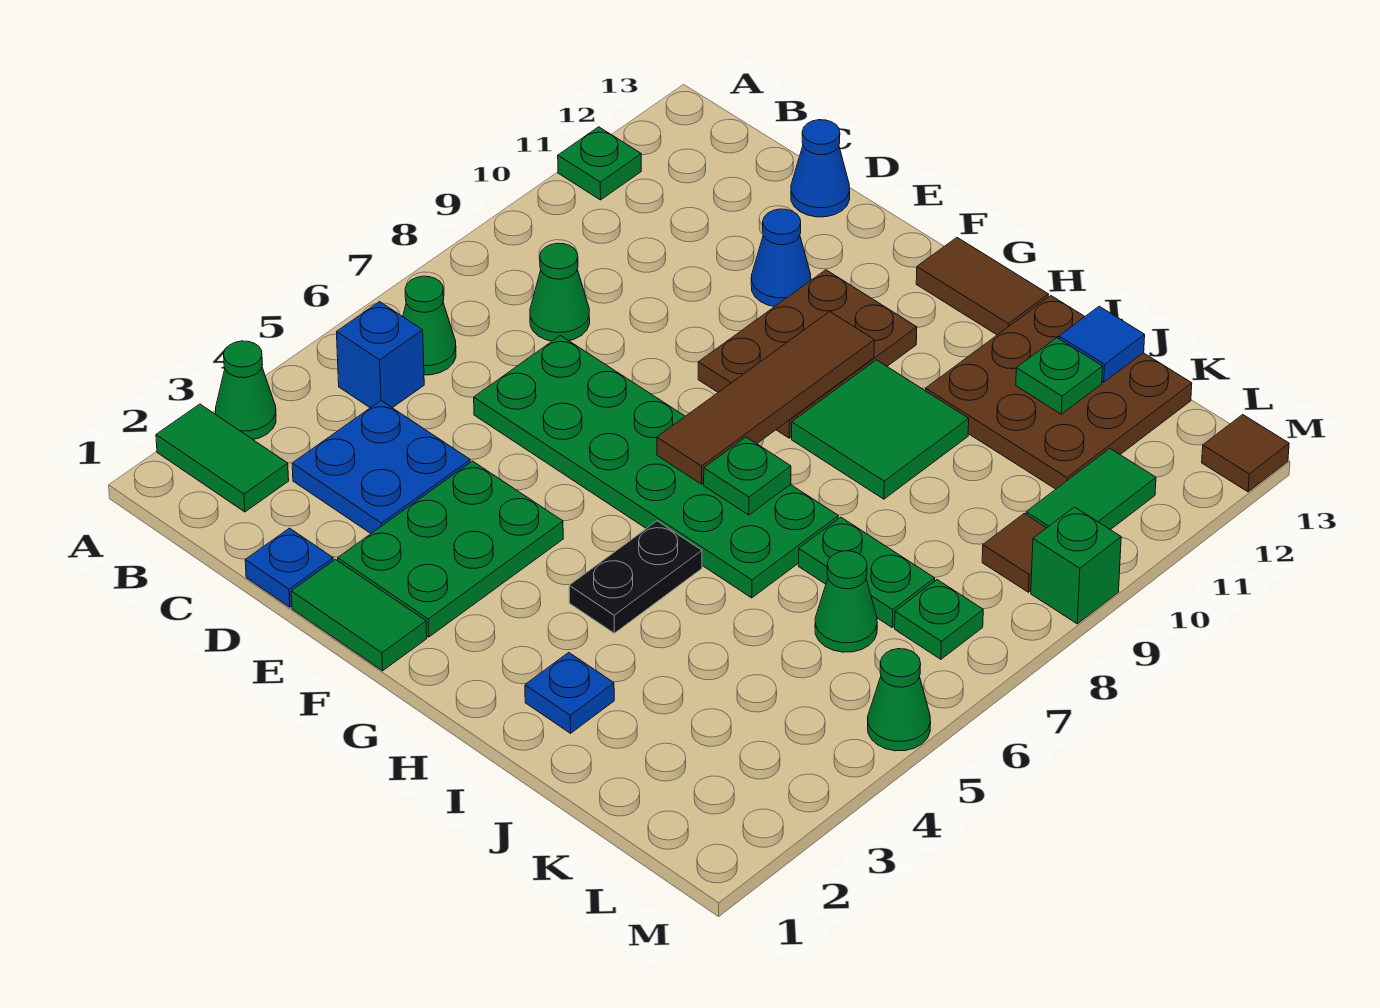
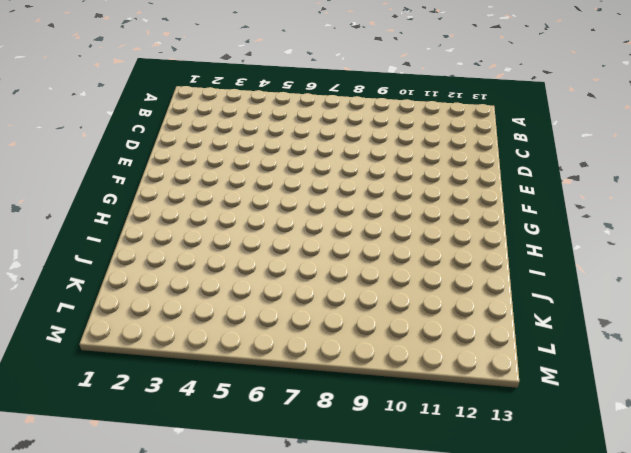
none -> green 1x2 tile [156,404,289,512]
none -> green 1x1 cone [216,341,276,439]
none -> green 1x1 plate [558,127,641,200]
none -> blue 1x1 brick [337,302,424,408]

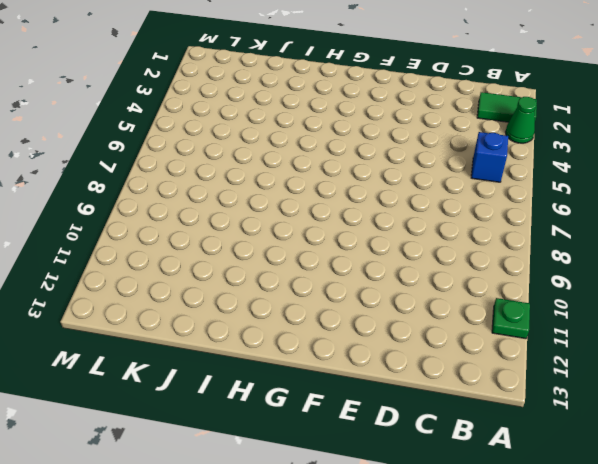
none -> green 1x1 cone [403,276,456,375]
none -> blue 2x2 plate [292,401,470,533]
none -> green 1x1 cone [530,243,590,341]
none -> blue 1x1 plate [245,528,333,607]

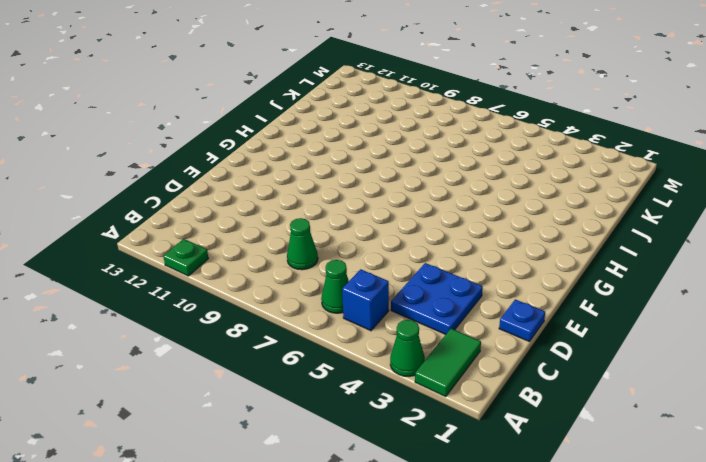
none -> green 2x6 plate [474,336,838,598]
none -> blue 1x1 cone [791,120,850,217]
none -> green 1x2 tile [291,559,427,671]
none -> green 2x3 plate [338,461,563,637]

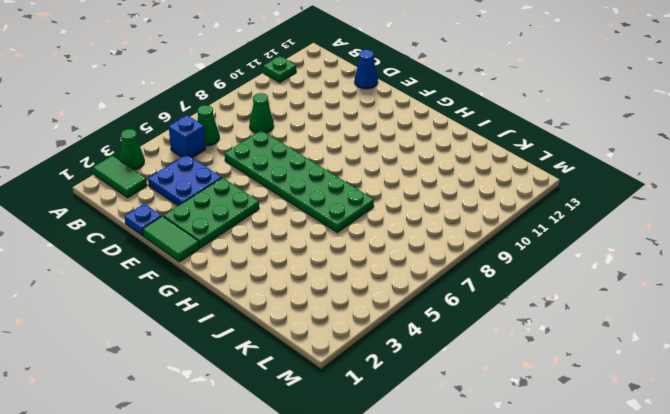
none -> blue 1x1 cone [751,209,811,307]
none -> brown 2x3 plate [698,270,917,438]
none -> brown 1x2 tile [916,238,1049,335]
none -> black 1x2 plate [569,521,702,633]

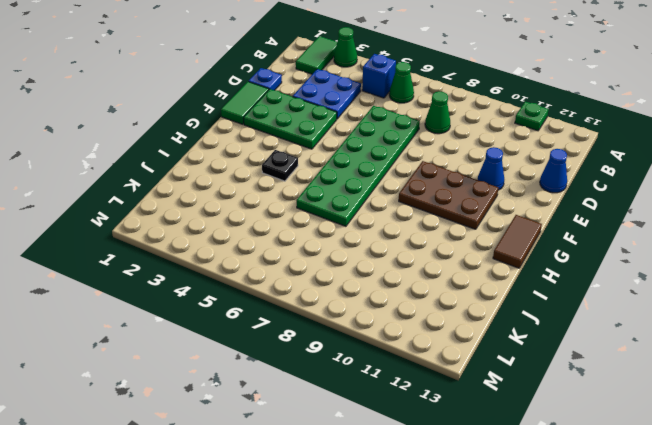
black 1x1 plate [262,150,298,181] -> black 1x2 plate [569,521,702,633]
none -> green 2x2 tile [792,360,969,499]
none -> blue 1x1 plate [525,652,614,733]
none -> brown 3x3 plate [925,296,1192,489]
none -> green 1x2 plate [798,517,935,627]

